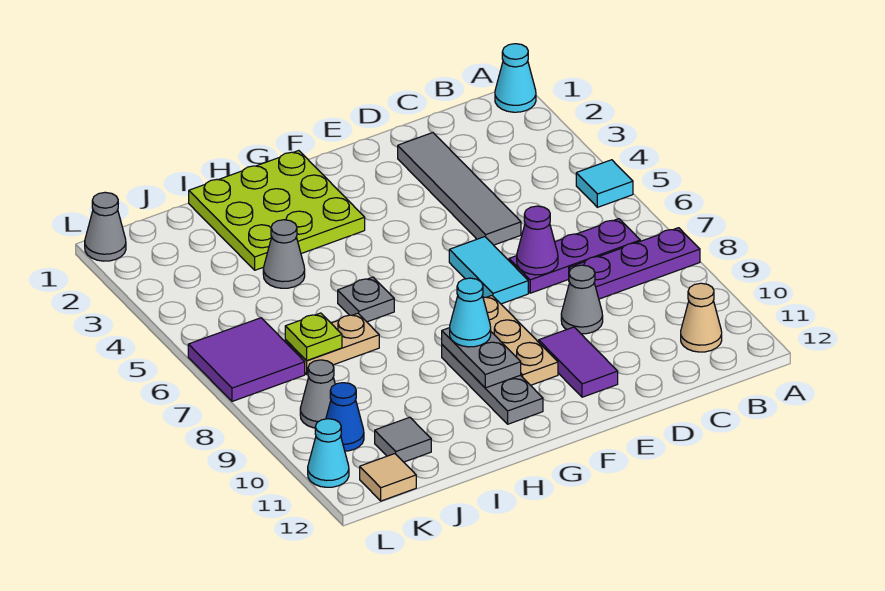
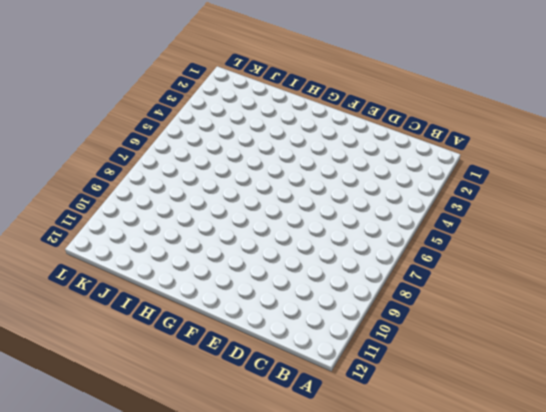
none -> cyan 1x1 cone [495,44,536,112]
none -> cyan 1x1 tile [576,160,633,207]
none -> purple 1x3 plate [569,228,700,299]

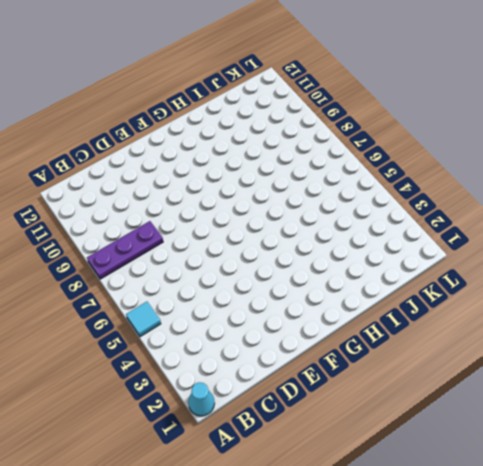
none -> purple 1x3 plate [509,219,640,293]
none -> tan 1x1 cone [681,283,722,352]
none -> grey 1x4 tile [398,133,521,245]

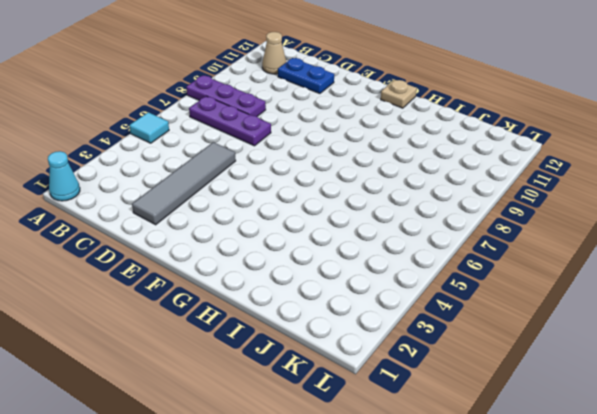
blue 1x2 plate [278,58,334,94] -> none
tan 1x1 plate [381,80,417,108] -> none
none -> grey 1x1 cone [561,265,603,334]
none -> cyan 1x2 tile [449,237,528,304]
none -> purple 1x2 tile [539,327,618,397]

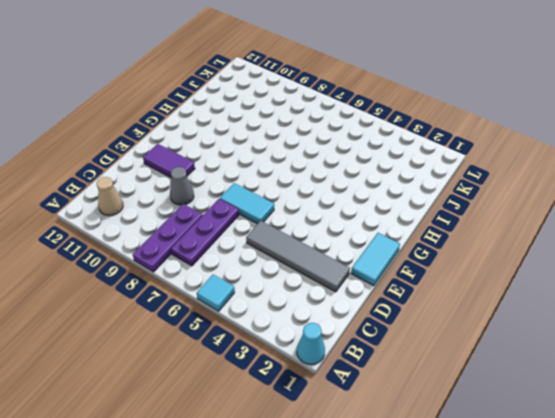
cyan 1x2 tile [351,233,400,286] -> none
none -> tan 1x3 plate [483,296,558,385]
none -> lime 3x3 plate [189,151,365,270]
none -> grey 1x3 plate [442,345,543,424]

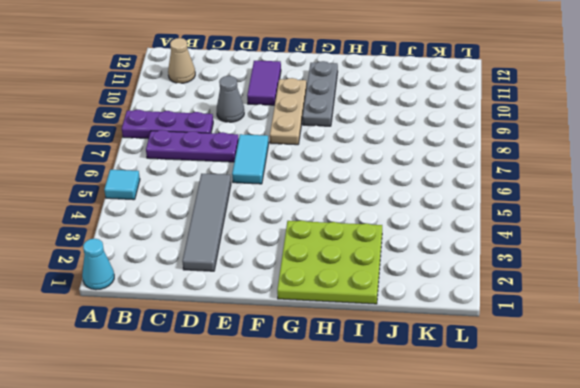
none -> grey 1x1 plate [338,277,394,322]
none -> grey 1x1 cone [263,220,305,288]
none -> tan 1x2 plate [285,313,379,374]

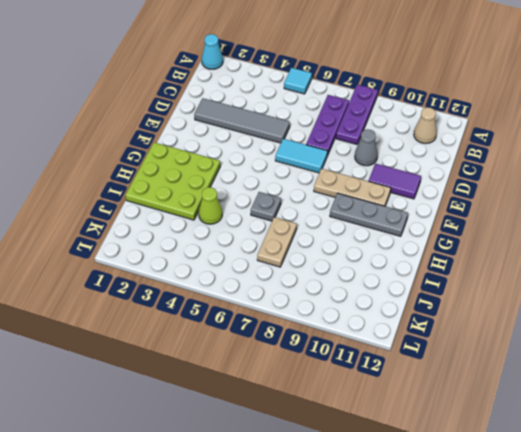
lime 1x1 cone [199,187,222,224] -> grey 1x1 cone [263,220,305,288]
none -> grey 1x1 tile [375,417,431,462]
none -> purple 2x2 tile [188,318,305,401]
none -> grey 1x1 cone [300,360,335,428]

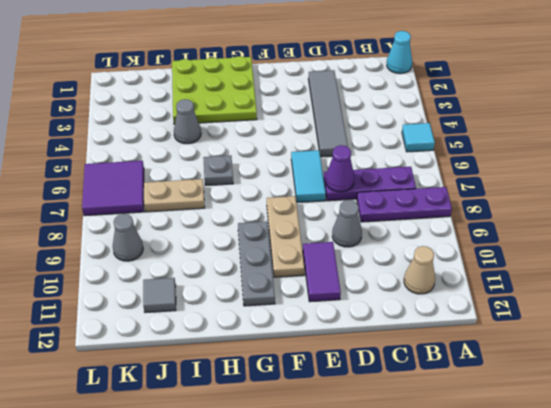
none -> blue 1x1 cone [326,383,364,451]
none -> tan 1x1 tile [360,454,416,501]
none -> grey 1x1 cone [85,192,126,261]

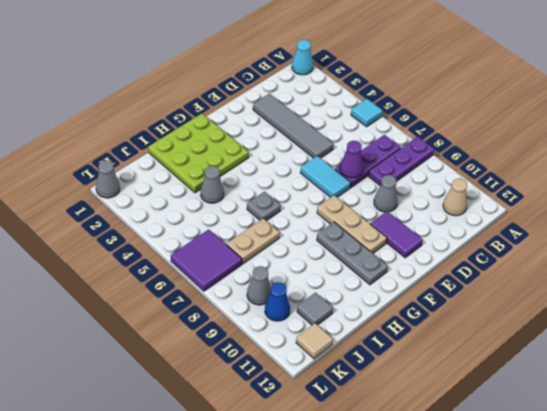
none -> cyan 1x1 cone [308,419,349,487]
none -> grey 1x2 plate [442,328,521,388]
none -> lime 1x1 plate [285,313,342,361]

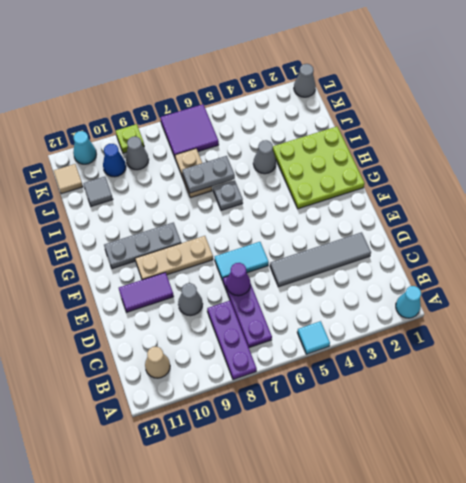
grey 1x2 plate [182,156,235,193] -> grey 1x2 plate moved to [442,328,521,388]
lime 1x1 plate [116,124,144,153] -> lime 1x1 plate moved to [285,313,342,361]
none -> cyan 1x1 cone [450,278,491,347]

